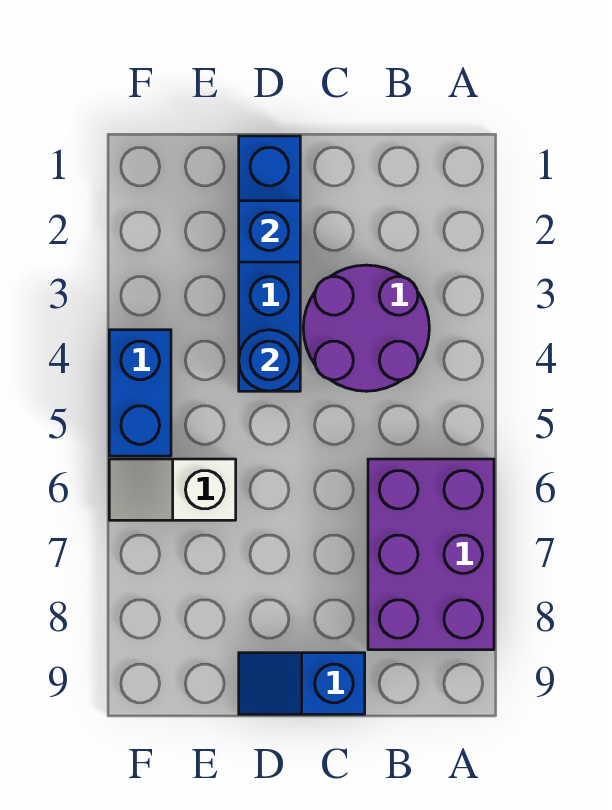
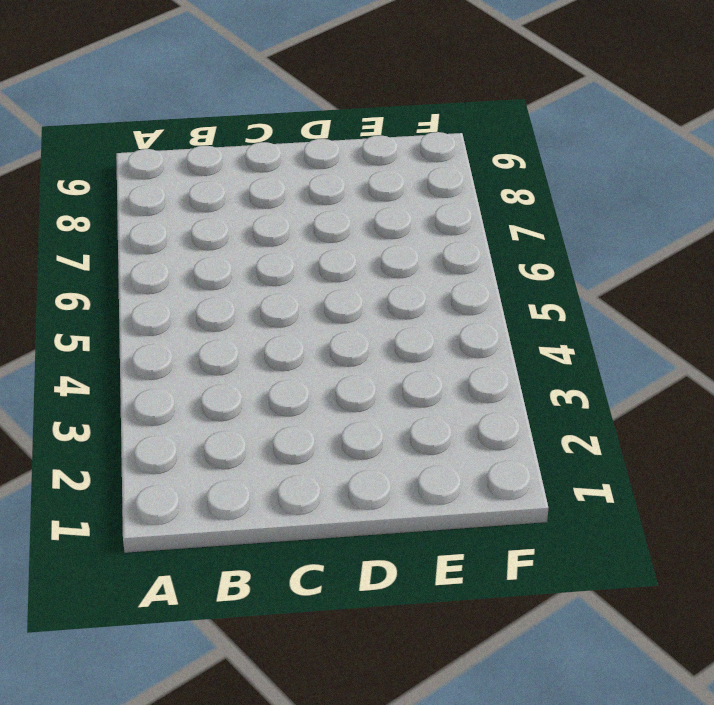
none -> purple 2x3 brick [368,459,494,650]
none -> purple 2x2 round brick [303,265,429,391]

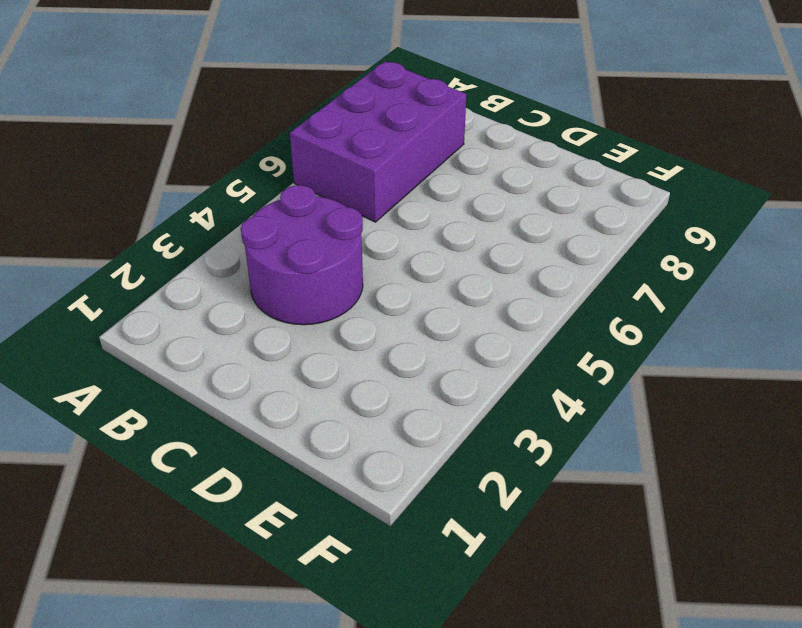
none -> blue 1x2 slope [239,653,365,714]
none -> blue 1x4 brick [239,136,300,391]

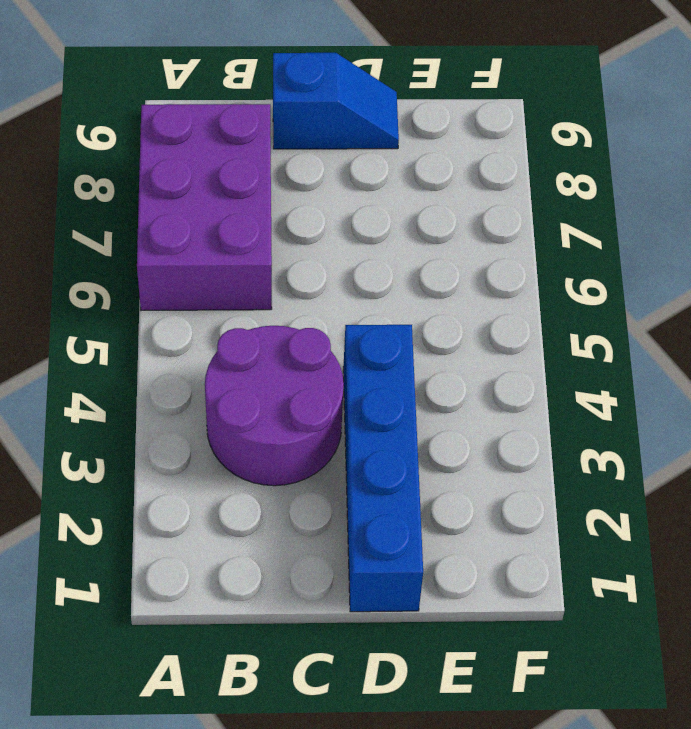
none -> white 1x2 slope [109,459,236,520]
none -> blue 1x2 brick [109,330,171,456]

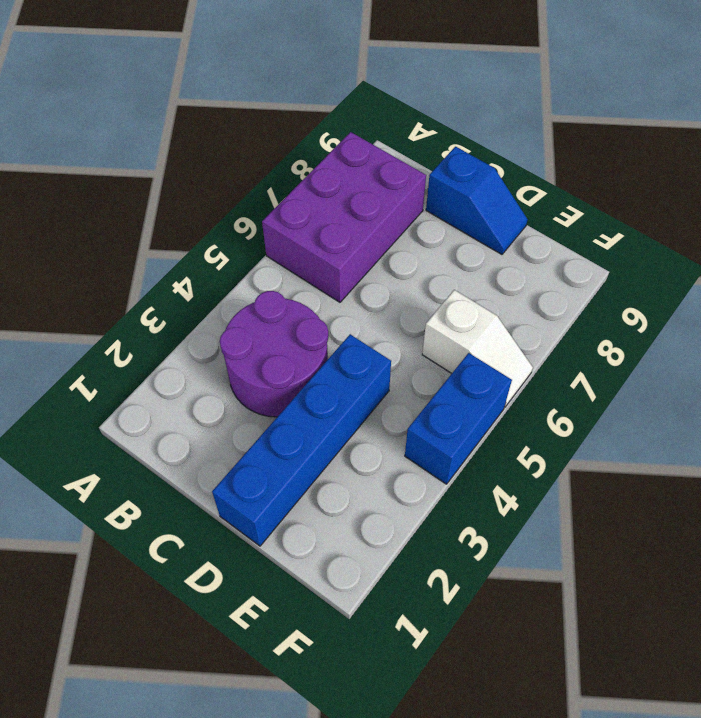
none -> blue 1x1 brick [239,201,300,262]
none -> blue 1x1 round brick [239,330,300,391]

